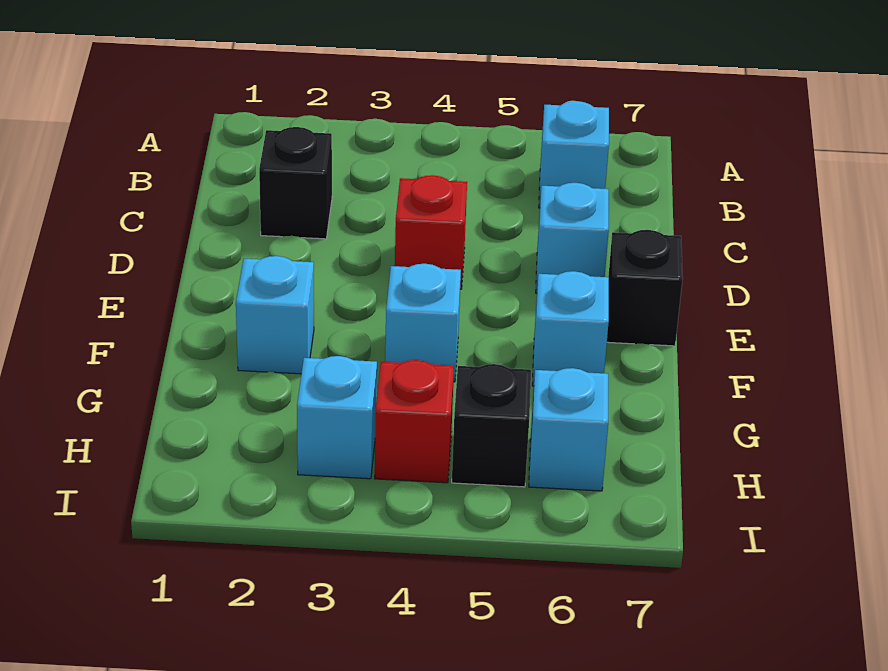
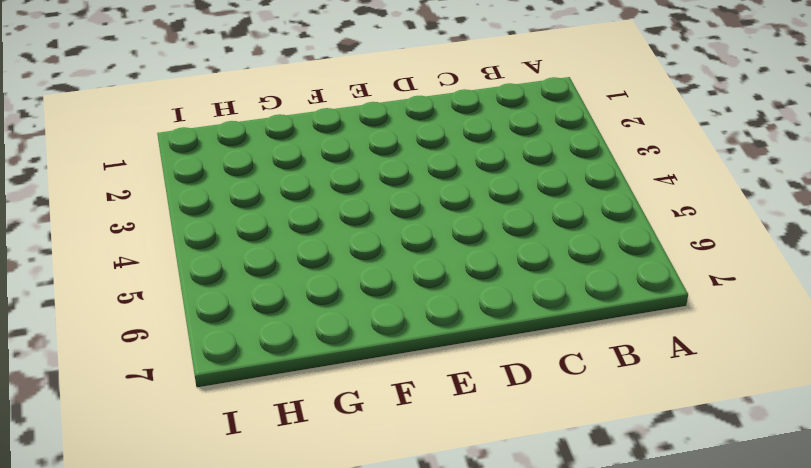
none -> cyan 1x1 brick [539,101,609,208]
none -> black 1x1 brick [259,127,332,239]
none -> red 1x1 brick [395,175,467,289]

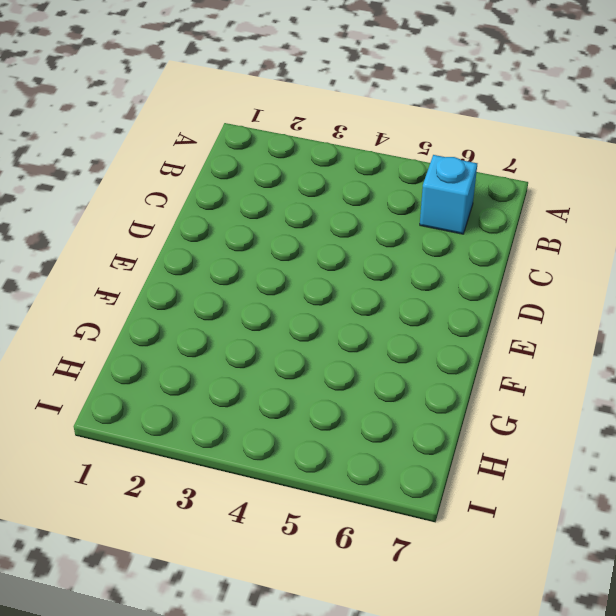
none -> black 1x1 brick [259,127,332,239]
none -> red 1x1 brick [395,175,467,289]
none -> cyan 1x1 brick [536,183,609,293]

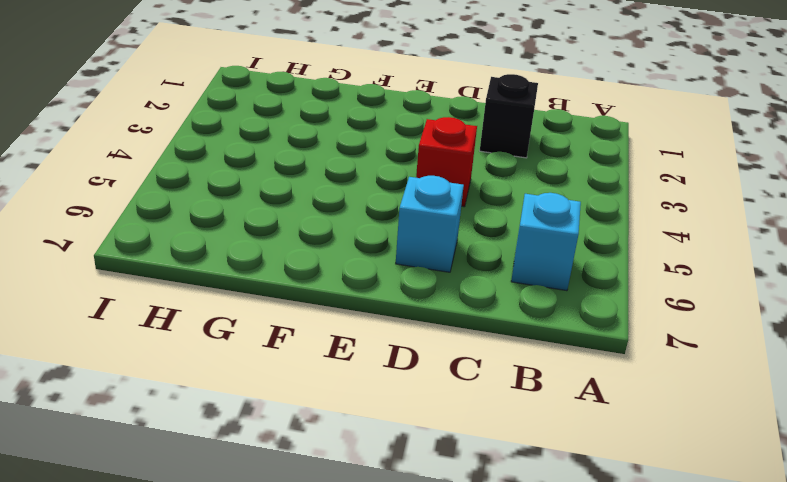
none -> black 1x1 brick [607,230,683,346]
none -> cyan 1x1 brick [236,256,314,374]
none -> cyan 1x1 brick [385,264,461,382]

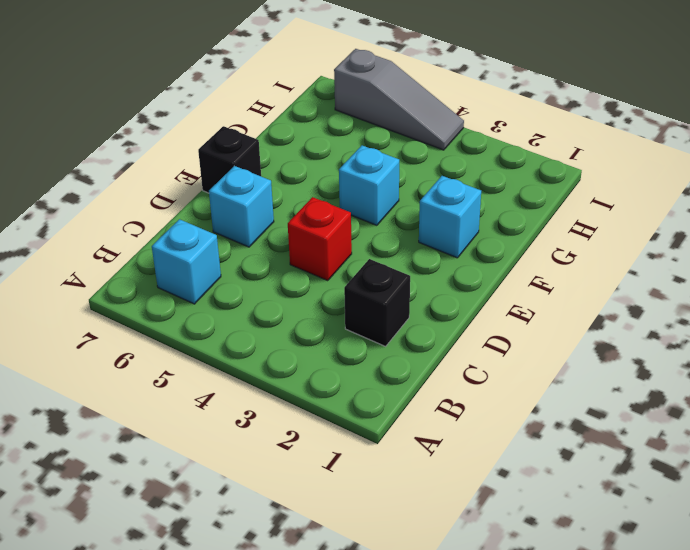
grey 1x3 slope [334,49,464,150] -> none
none -> cyan 1x1 brick [532,271,609,386]
none -> cyan 1x1 brick [297,356,377,479]
none -> red 1x1 brick [375,360,454,483]

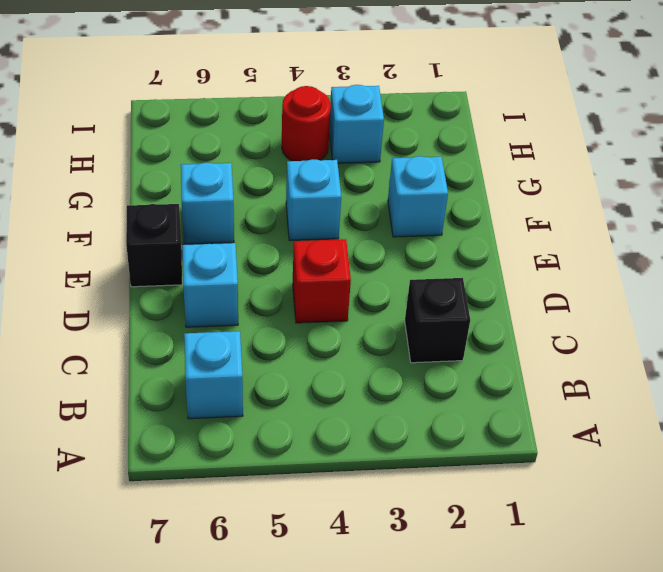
red 1x1 round brick [282,86,331,161] -> red 1x1 brick [375,360,454,483]
none -> black 1x1 brick [452,364,531,487]
none -> cyan 1x1 brick [529,368,608,491]

